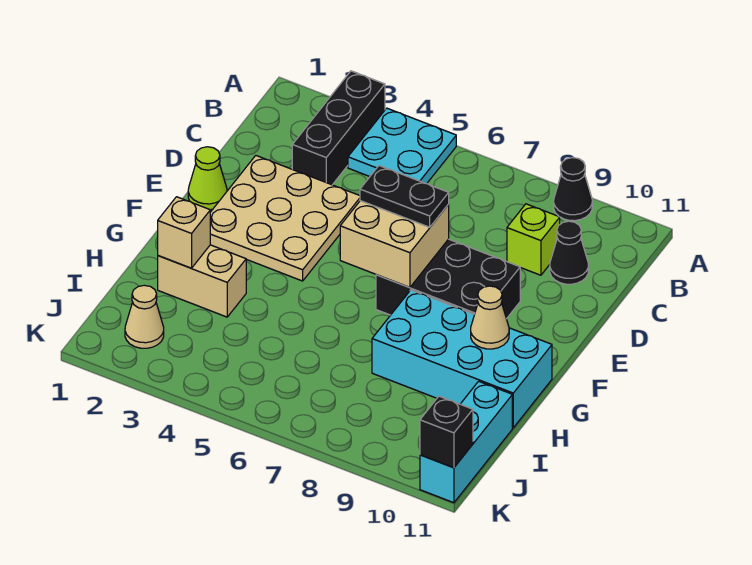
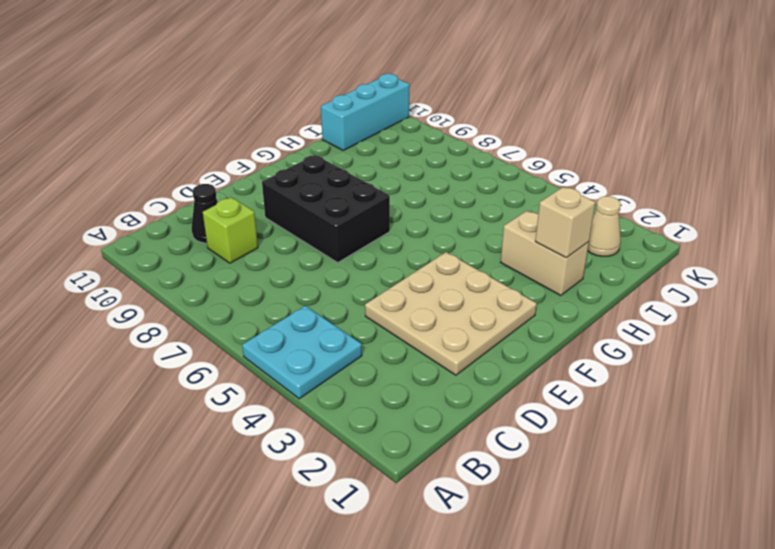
none -> black 1x3 brick [292,71,385,185]
none -> black 1x1 cone [554,158,592,221]
none -> lime 1x1 cone [188,147,227,210]

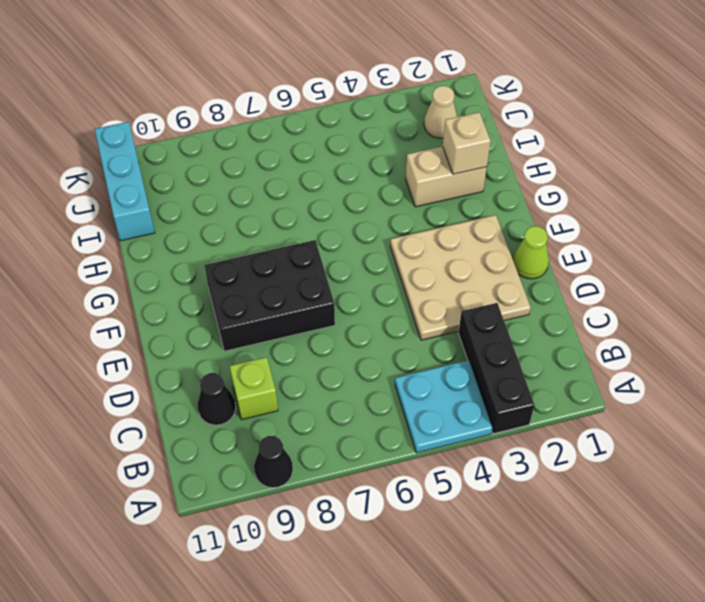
none -> cyan 2x4 brick [372,290,552,428]
none -> tan 2x2 brick [340,201,449,288]
none -> tan 1x1 cone [471,286,509,349]

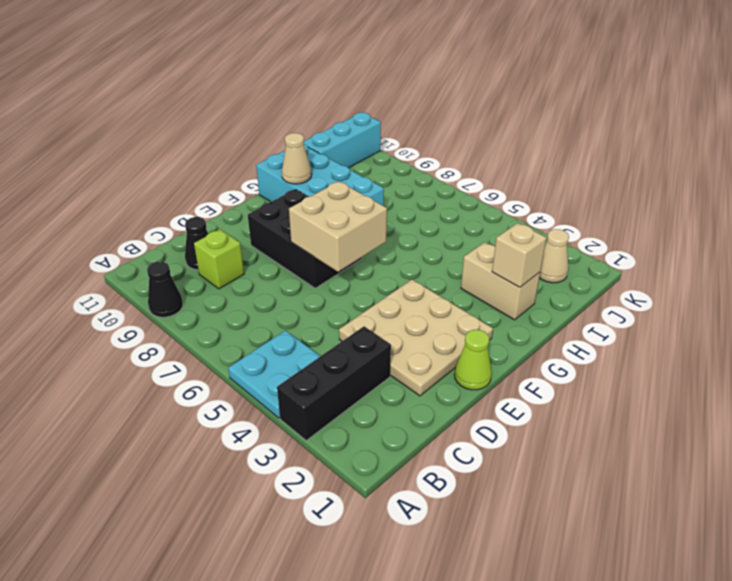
none -> black 1x1 brick [420,396,473,468]
none -> black 1x2 plate [360,166,449,227]

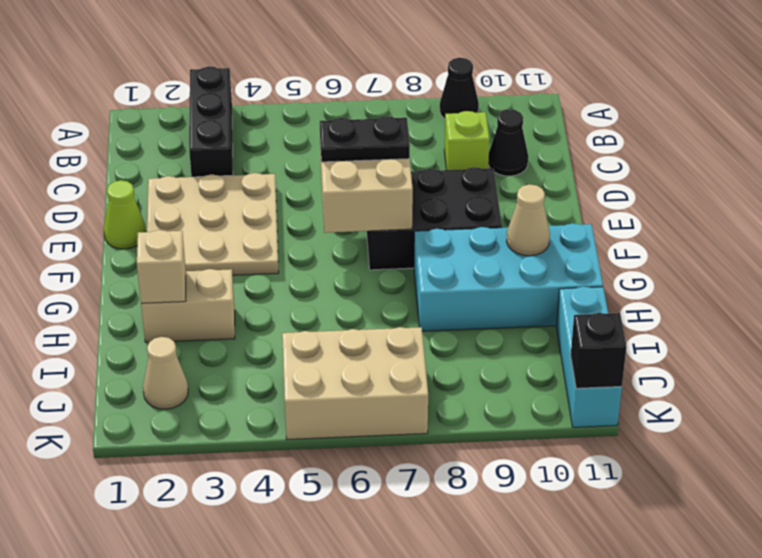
tan 2x3 brick [282,327,428,440] -> none
none -> cyan 2x2 plate [348,108,456,184]

